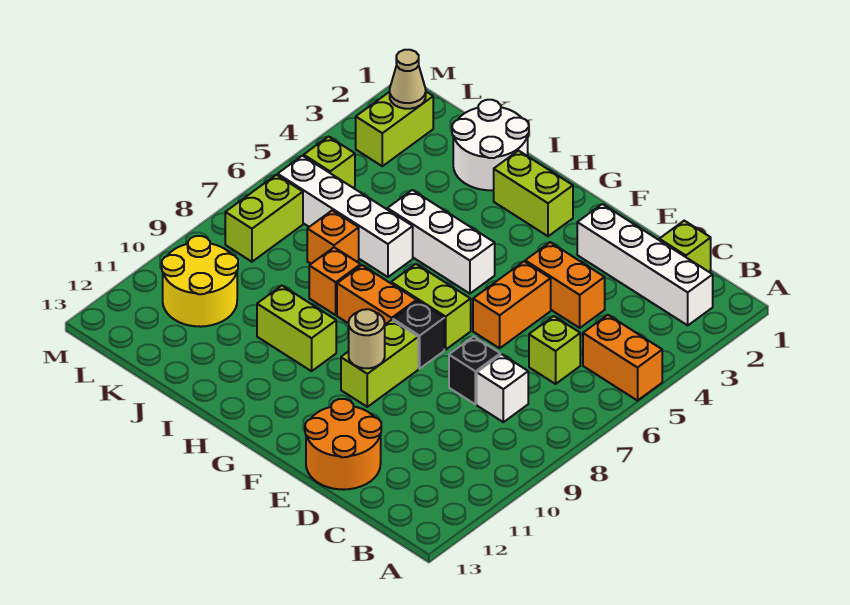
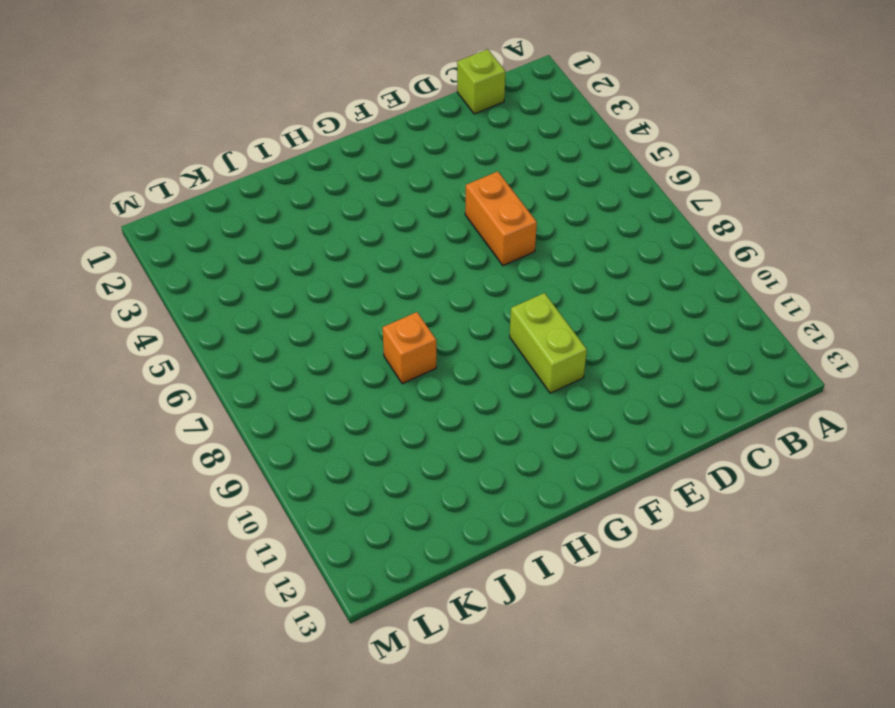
none -> orange 1x2 brick [583,315,662,401]
none -> white 1x4 brick [577,204,713,325]
none -> lime 1x1 brick [529,316,580,384]

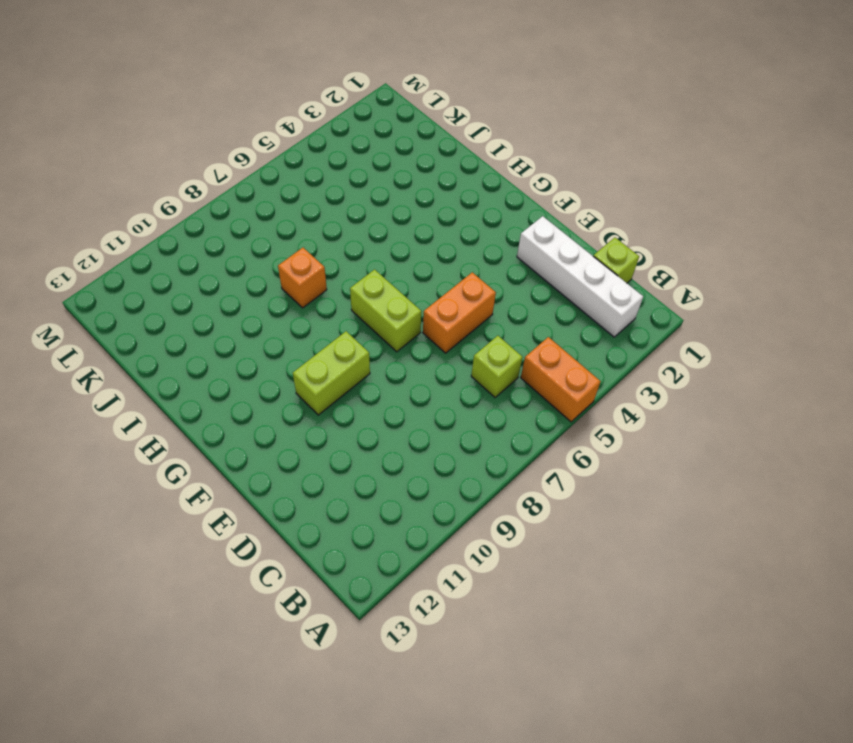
none -> white 1x1 brick [477,354,528,422]
none -> orange 1x2 brick [525,242,605,328]
none -> black 1x1 brick [449,336,500,404]

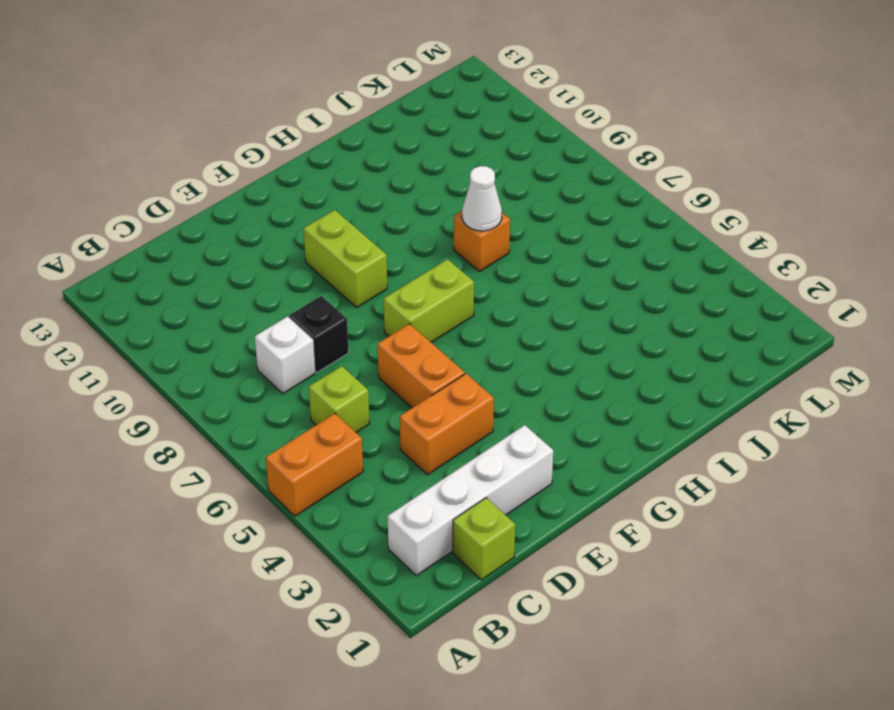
white 1x1 cone [462,166,502,231] -> none
none -> orange 2x2 round brick [305,399,381,490]
none -> black 1x1 brick [393,301,444,369]
none -> lime 1x2 brick [494,151,573,236]

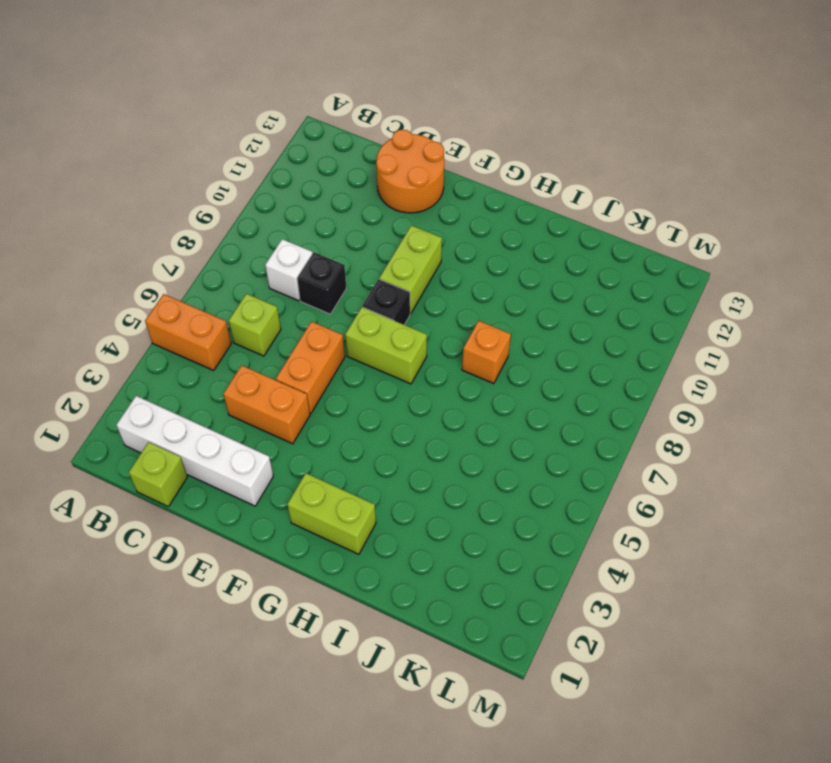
none -> white 1x3 brick [387,190,495,294]
none -> orange 1x2 brick [337,265,417,324]
none -> lime 1x2 brick [257,286,336,371]

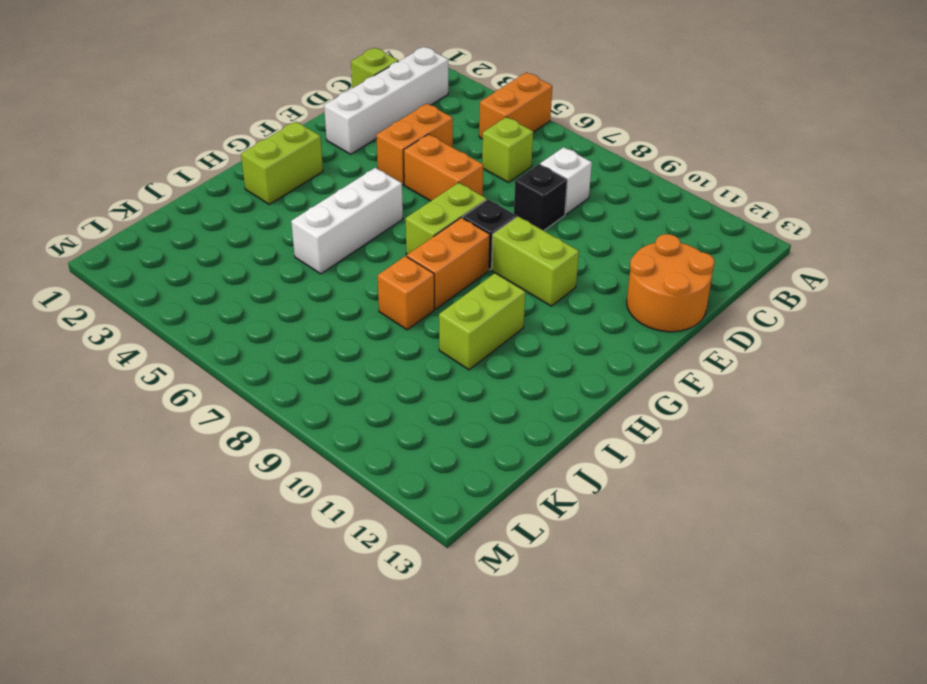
none -> white 2x2 round brick [452,100,529,190]
none -> white 1x4 brick [278,156,413,277]
none -> orange 1x1 brick [307,210,359,264]

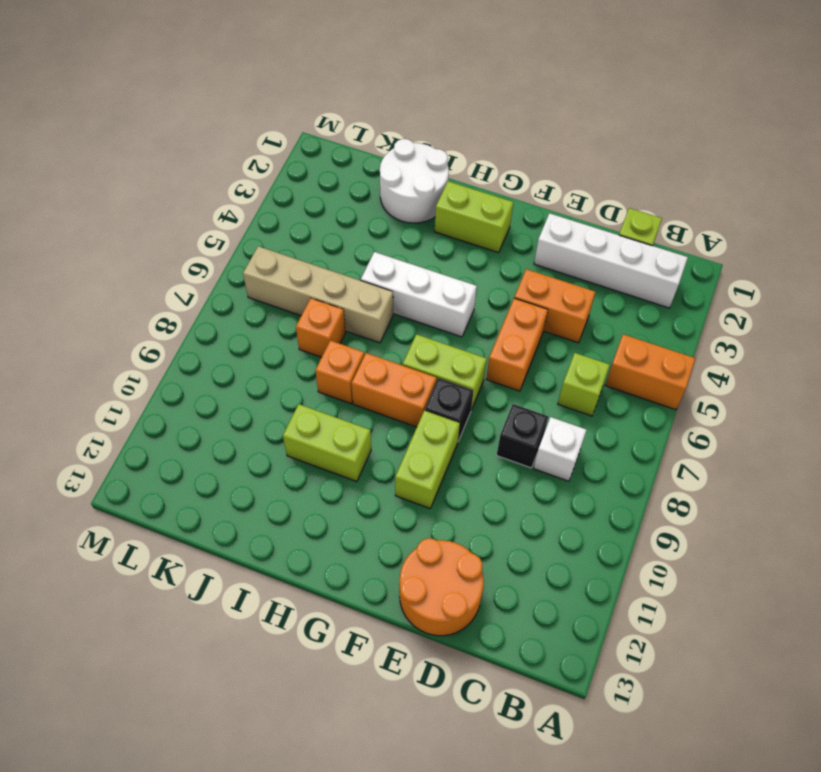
tan 1x4 brick [243,246,393,343] -> white 1x4 brick [278,156,413,277]
none -> yellow 2x2 round brick [162,236,238,327]
none -> lime 1x2 brick [356,92,433,166]
none -> lime 1x1 brick [304,137,355,188]

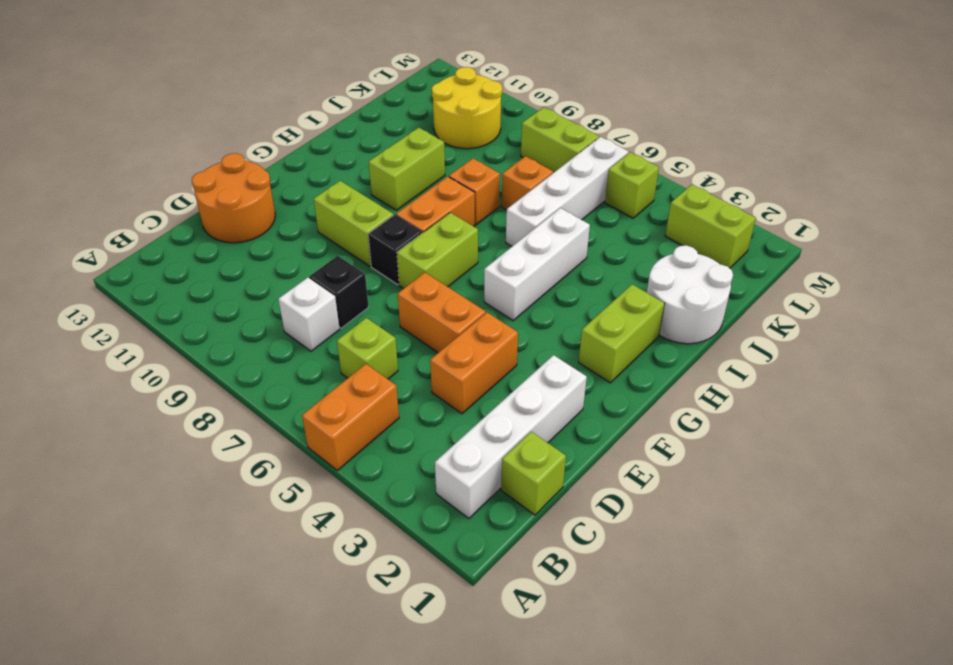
none -> tan 1x1 round brick [349,309,385,368]
none -> tan 1x1 cone [390,50,426,109]

